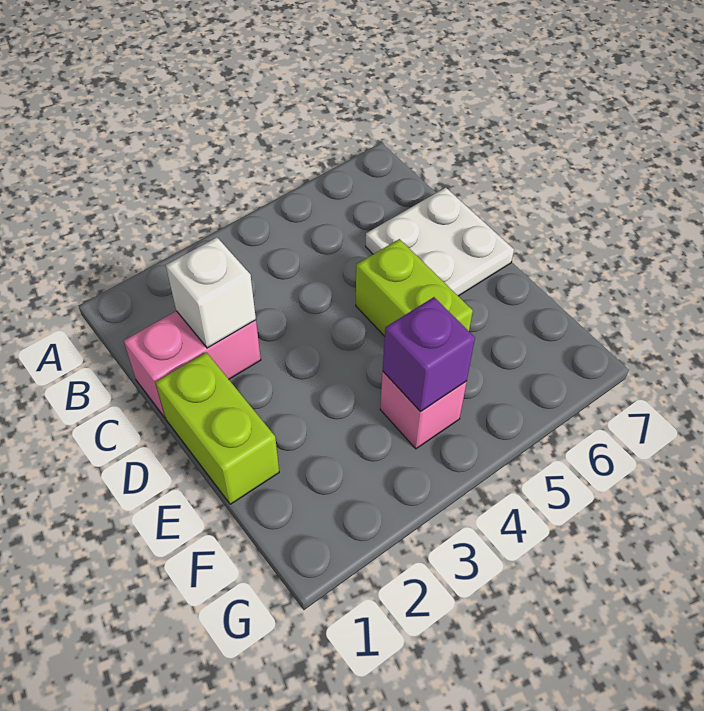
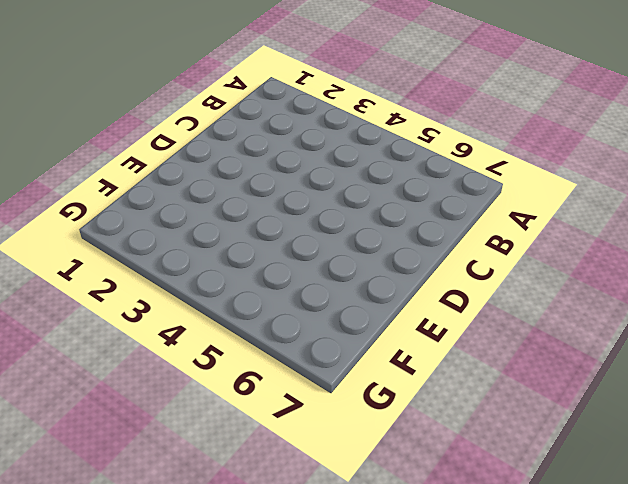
none -> pink 1x2 brick [124,311,261,418]
none -> white 2x2 plate [366,188,514,296]

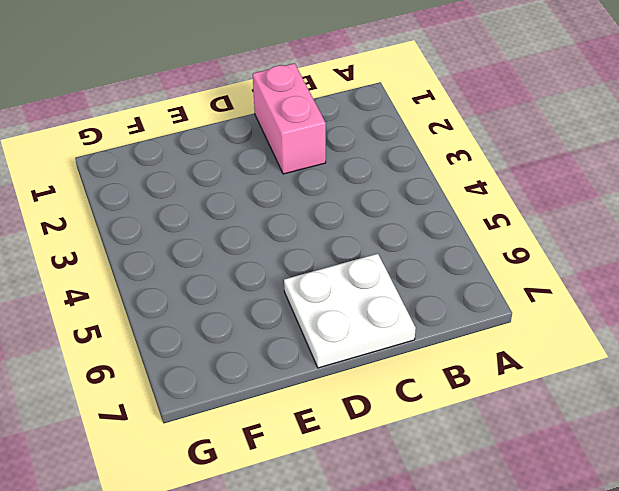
none -> lime 1x2 brick [156,352,279,504]
none -> lime 1x2 brick [356,239,473,336]

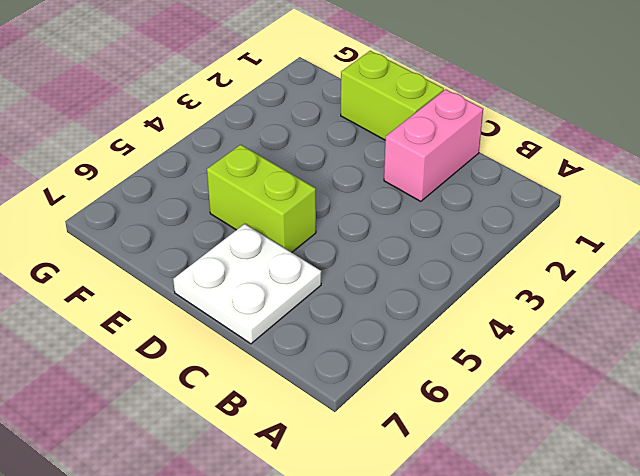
none -> pink 1x1 brick [380,372,467,449]
none -> white 1x1 brick [166,237,256,348]

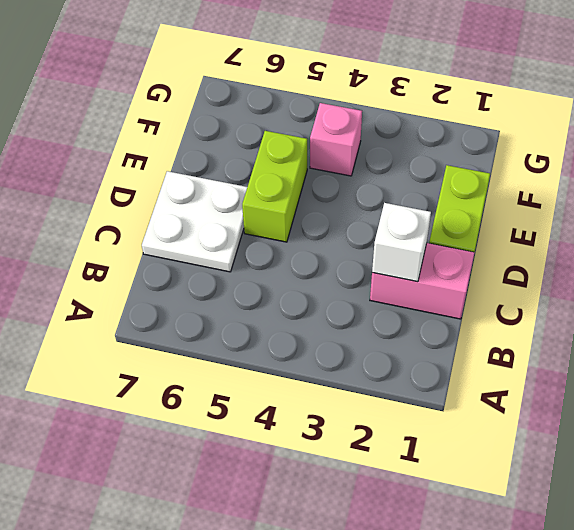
none -> purple 1x1 brick [383,297,475,411]

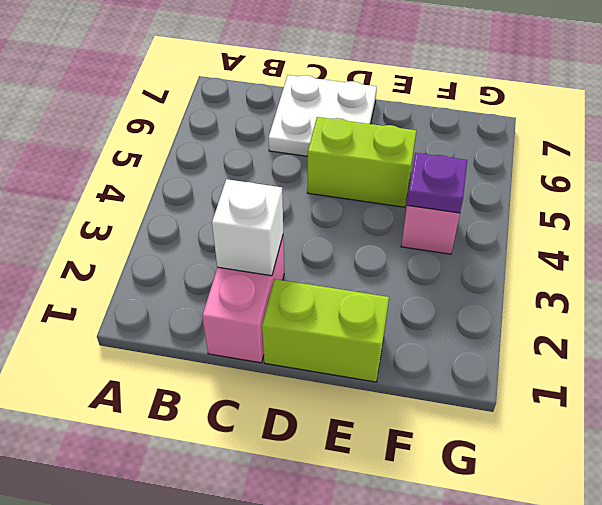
purple 1x1 plate [407,153,467,213] -> purple 1x1 brick [383,297,475,411]

